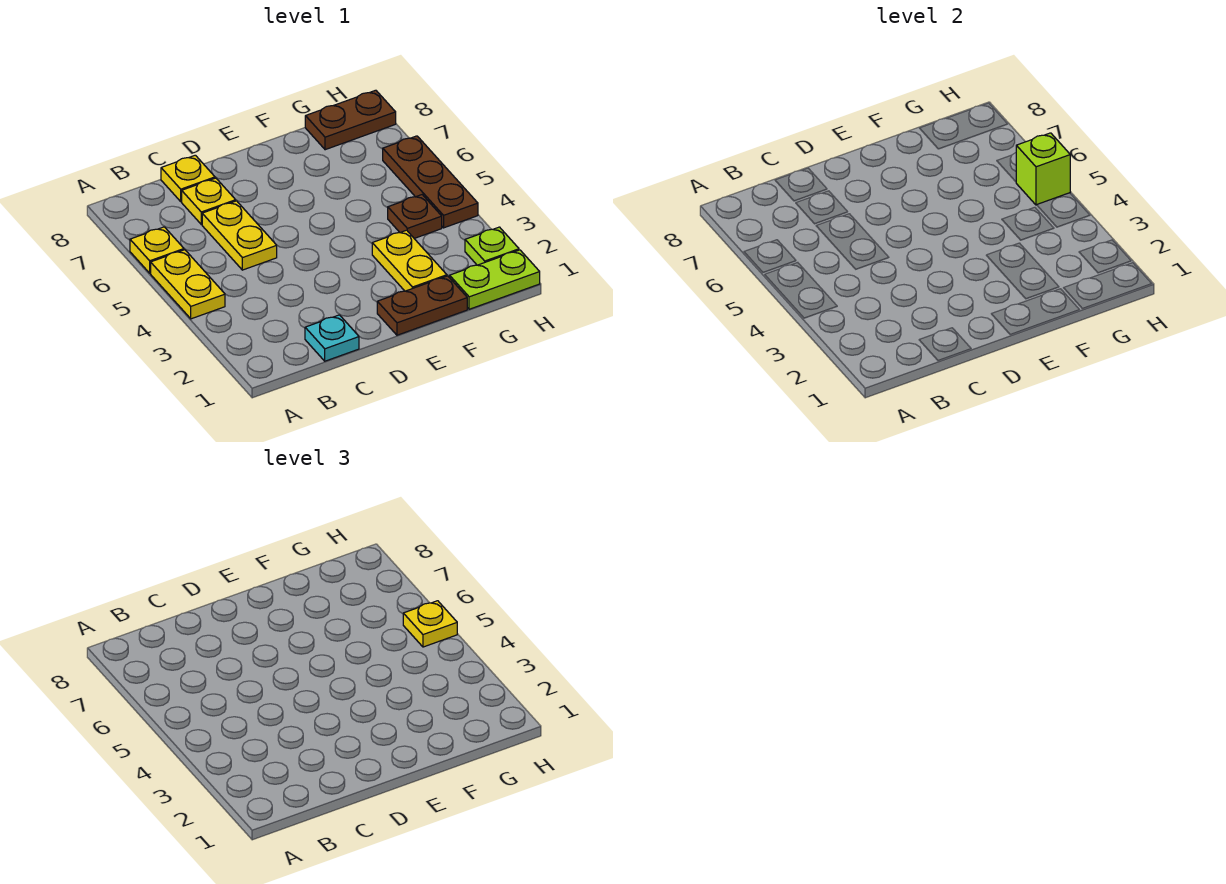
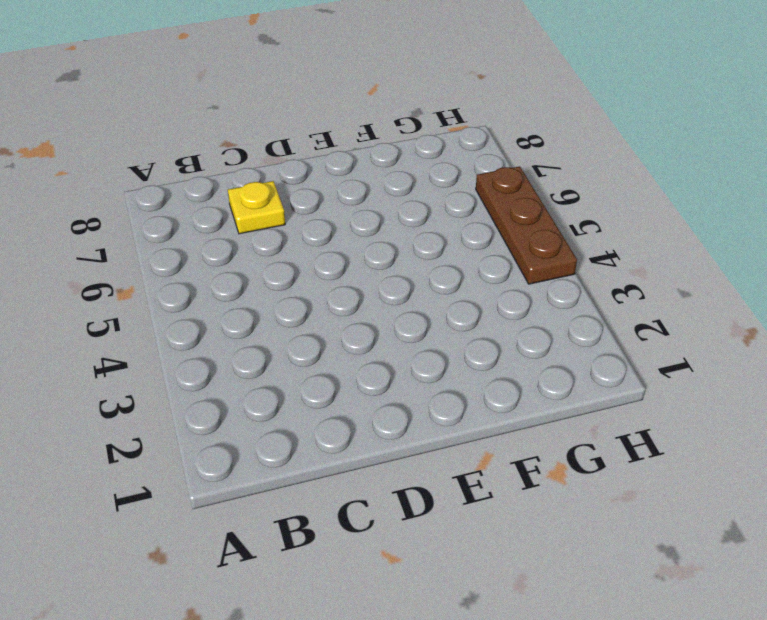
none -> yellow 1x2 plate [151,250,225,319]
none -> yellow 1x1 plate [130,227,184,273]
none -> cyan 1x1 plate [305,315,359,361]

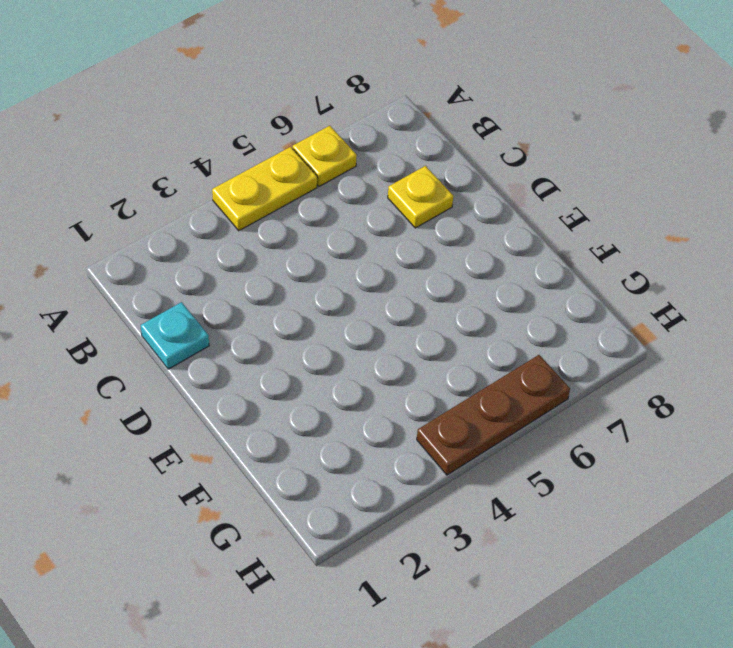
none -> yellow 1x2 plate [202,201,277,270]
none -> yellow 1x1 plate [161,155,215,201]
none -> brown 1x2 plate [377,276,467,335]

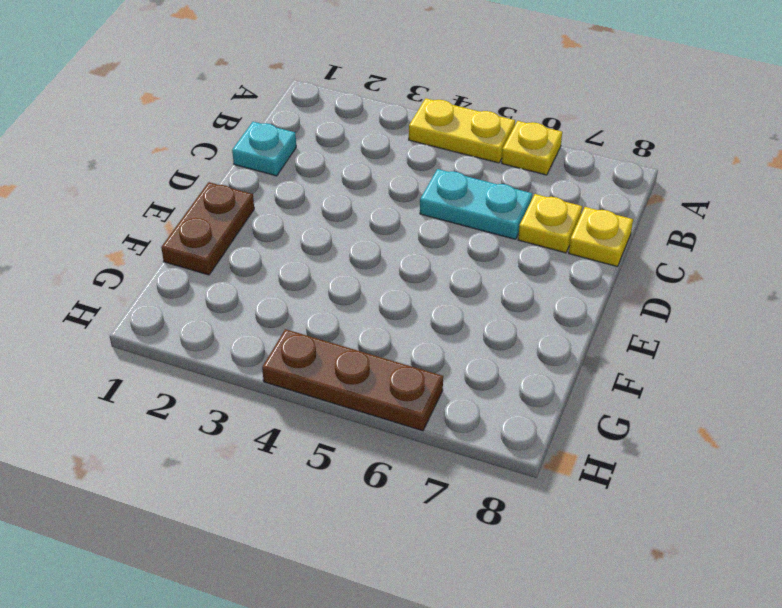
cyan 1x2 plate [420,169,532,239] -> yellow 1x2 plate [202,201,277,270]
none -> yellow 1x2 plate [372,230,447,291]
none -> lime 1x2 plate [450,250,540,309]
none -> brown 1x1 plate [388,195,442,238]

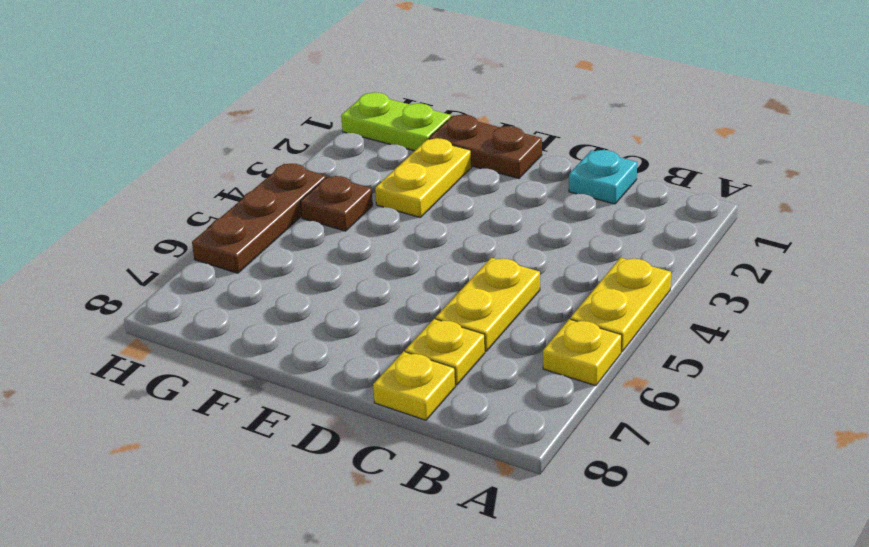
none -> brown 1x2 plate [305,90,396,150]
none -> lime 1x1 plate [465,227,519,265]
none -> lime 1x1 brick [1016,133,1070,205]

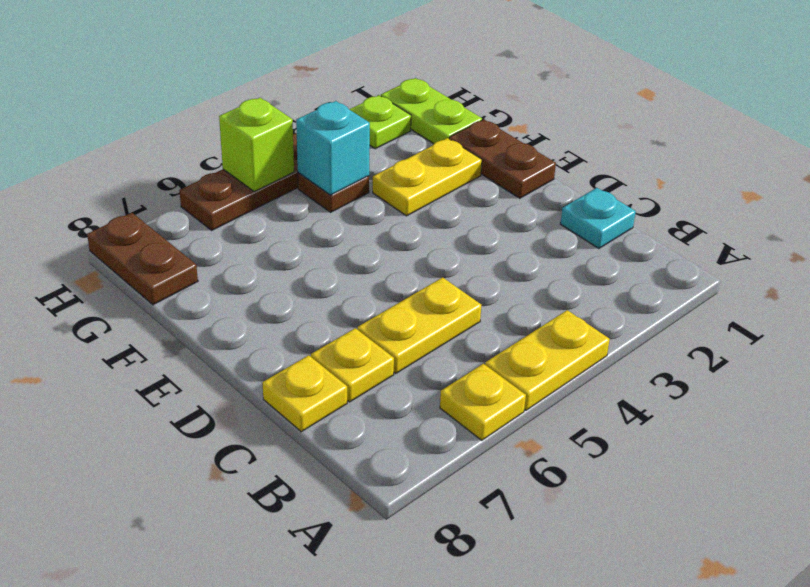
cyan 1x1 brick [296,101,370,195] -> none
none -> yellow 1x1 plate [403,601,457,647]

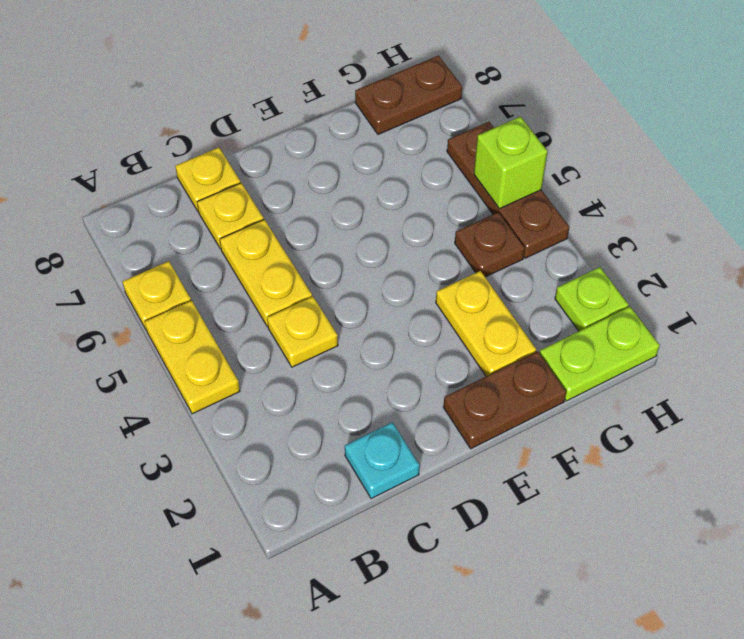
yellow 1x1 plate [267,297,338,367] -> yellow 1x1 plate moved to [403,601,457,647]

